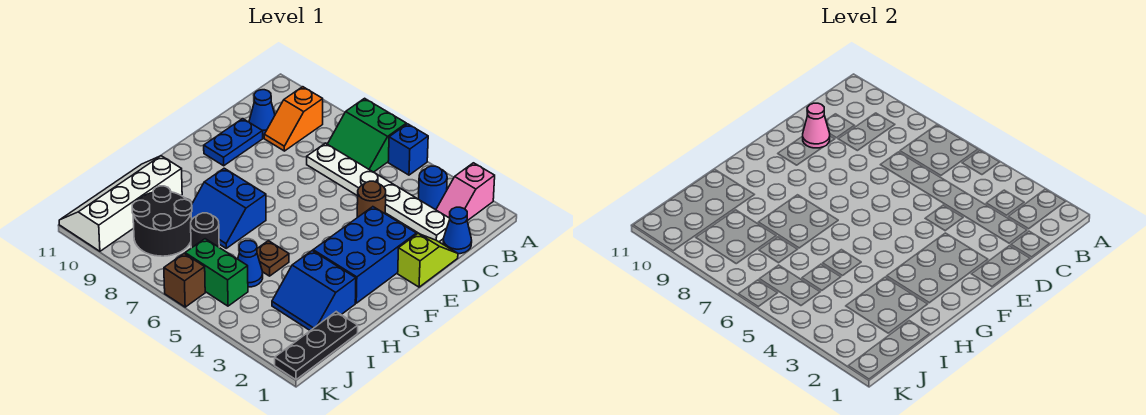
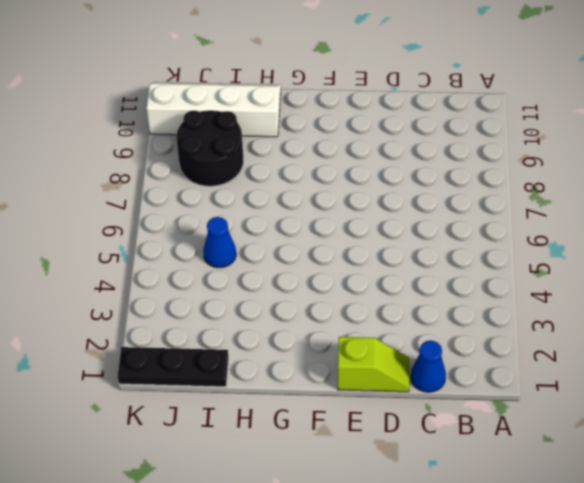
none -> pink 1x2 slope [436,163,495,221]
none -> blue 1x1 brick [388,124,428,175]
none -> green 2x2 slope [328,98,406,172]

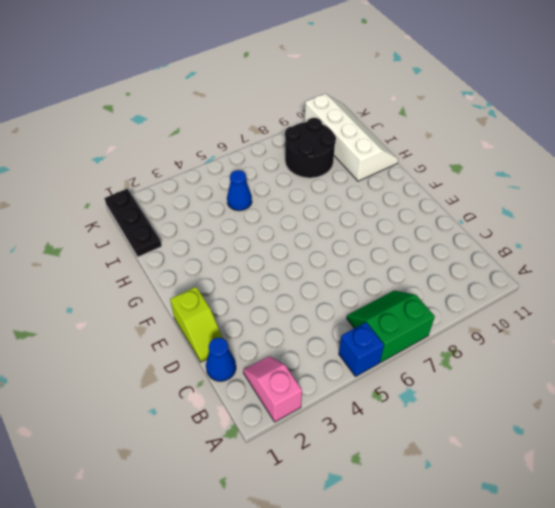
none -> blue 1x1 round brick [418,166,447,210]
none -> orange 1x2 slope [264,87,323,151]
none -> white 1x6 plate [307,143,450,242]

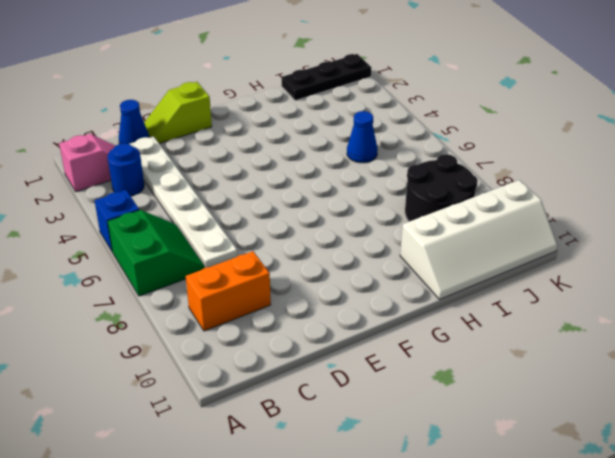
orange 1x2 brick [186,251,271,331] -> orange 1x2 slope [264,87,323,151]
none -> blue 1x1 cone [249,90,275,135]
none -> brown 1x1 round brick [357,181,386,217]
none -> blue 1x2 plate [204,119,263,166]

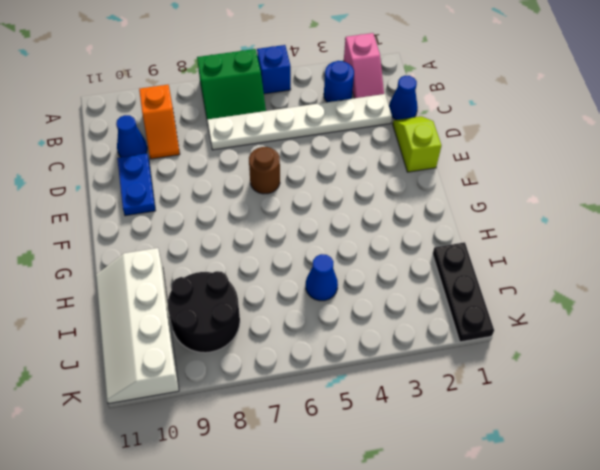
brown 1x1 round brick [249,147,280,194] -> brown 1x1 round brick moved to [357,181,386,217]
none -> blue 2x3 brick [313,207,416,303]
none -> blue 2x2 slope [191,168,266,248]
none -> blue 2x2 slope [272,251,356,331]

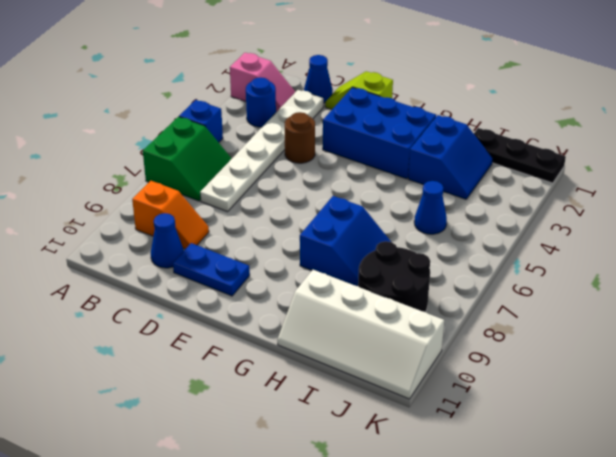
none -> brown 1x1 plate [257,241,289,276]
none -> black 1x1 round brick [191,213,219,248]
none -> green 1x2 brick [185,239,248,306]

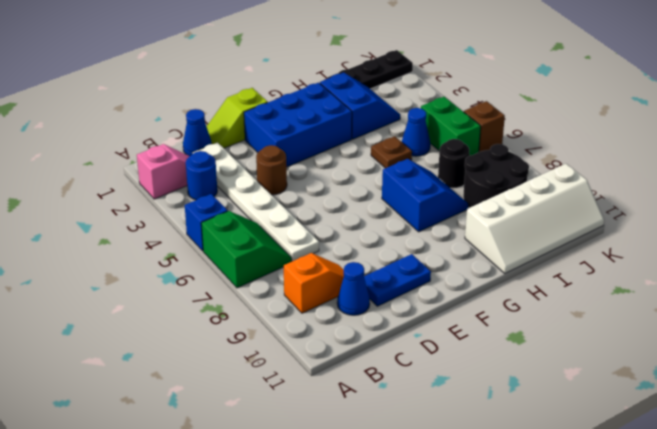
none -> pink 1x1 cone [803,103,830,148]

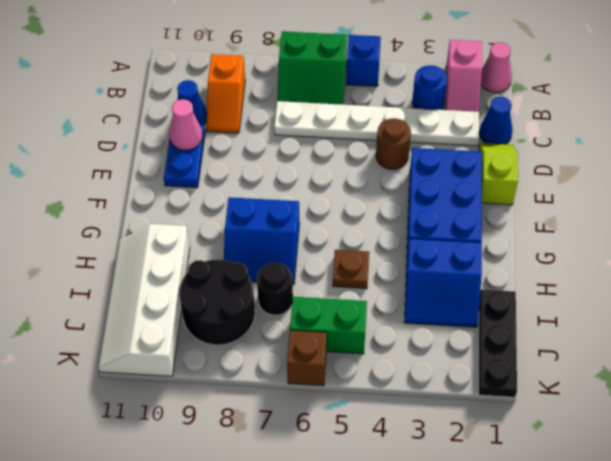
pink 1x1 cone [481,42,512,93] -> none
none -> blue 1x1 cone [238,241,263,287]

